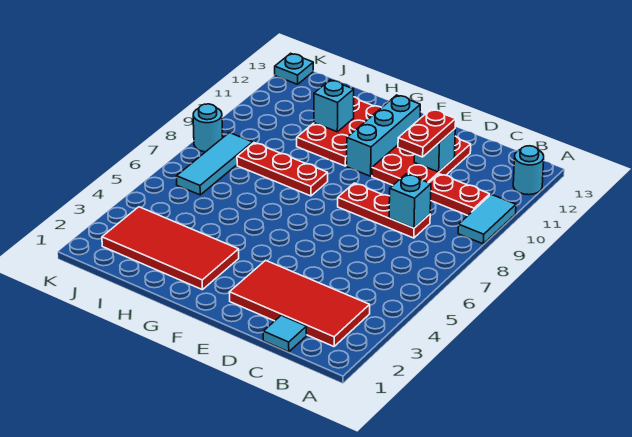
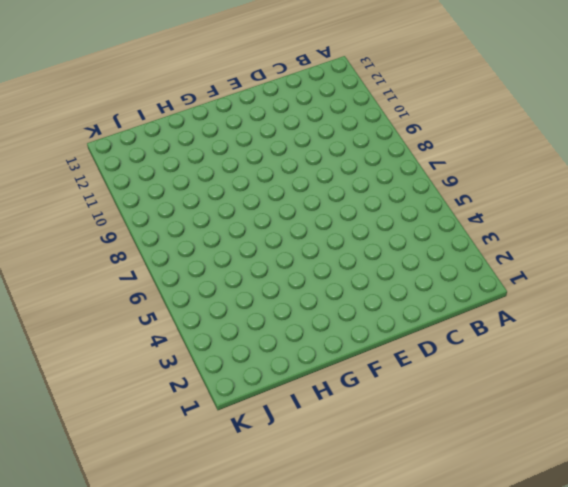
none -> cyan 1x2 tile [458,195,516,244]
none -> cyan 1x1 round brick [513,146,544,195]
none -> red 2x4 tile [229,260,370,346]

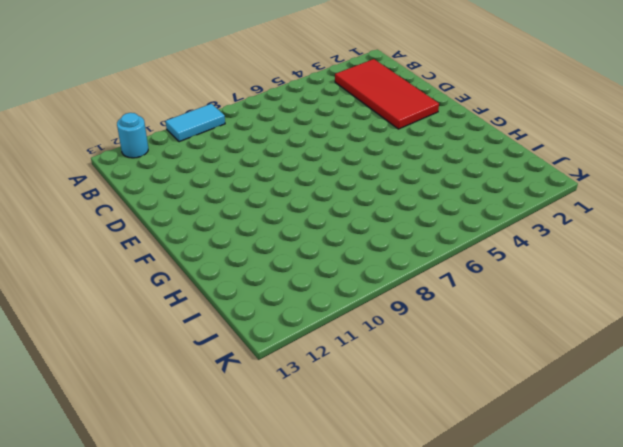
none -> red 1x2 plate [429,174,490,215]
none -> cyan 1x1 tile [263,315,307,352]
none -> red 1x3 plate [338,183,430,238]

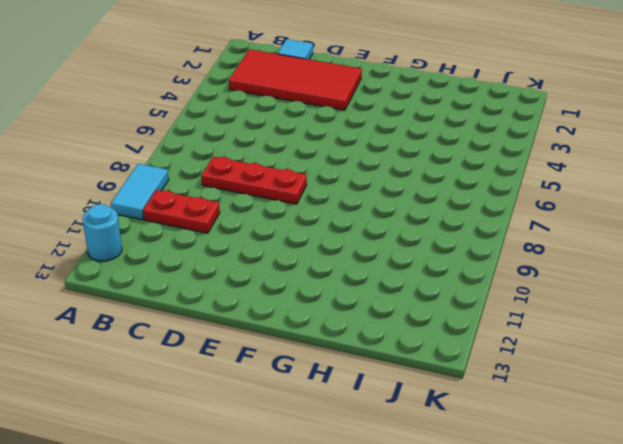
none -> red 2x3 plate [372,136,471,185]
none -> cyan 1x3 brick [347,95,420,176]
none -> red 2x4 tile [102,207,239,290]

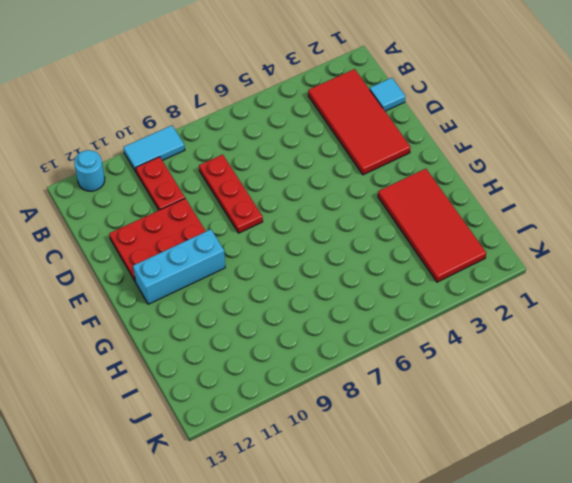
none -> red 1x3 plate [237,143,328,196]
none -> red 2x3 plate [297,97,381,166]
none -> cyan 1x3 tile [177,133,253,195]

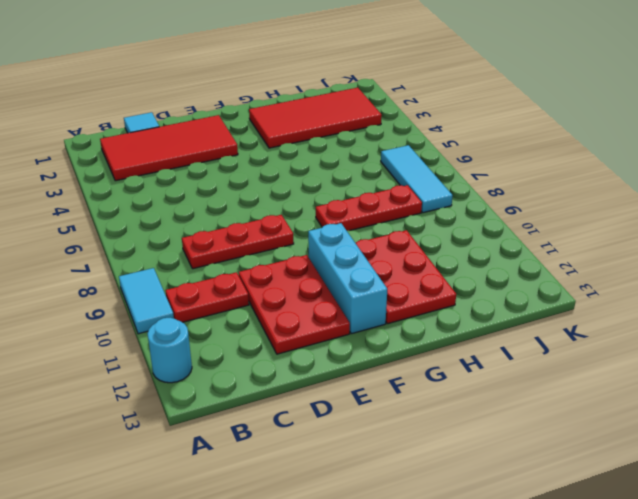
none -> cyan 1x1 round brick [193,104,223,152]
none -> cyan 1x1 plate [275,53,313,84]
none -> cyan 1x1 brick [389,174,431,228]

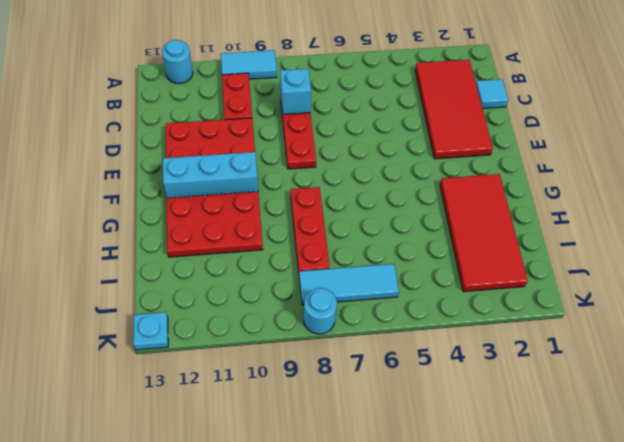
none -> cyan 1x1 brick [414,129,455,172]
none -> cyan 1x1 brick [314,80,354,132]
none -> red 1x2 plate [398,109,456,157]

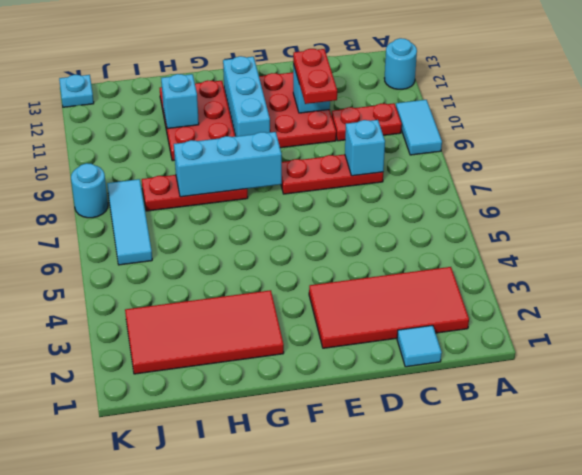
cyan 1x3 brick [174,132,282,197] -> none

